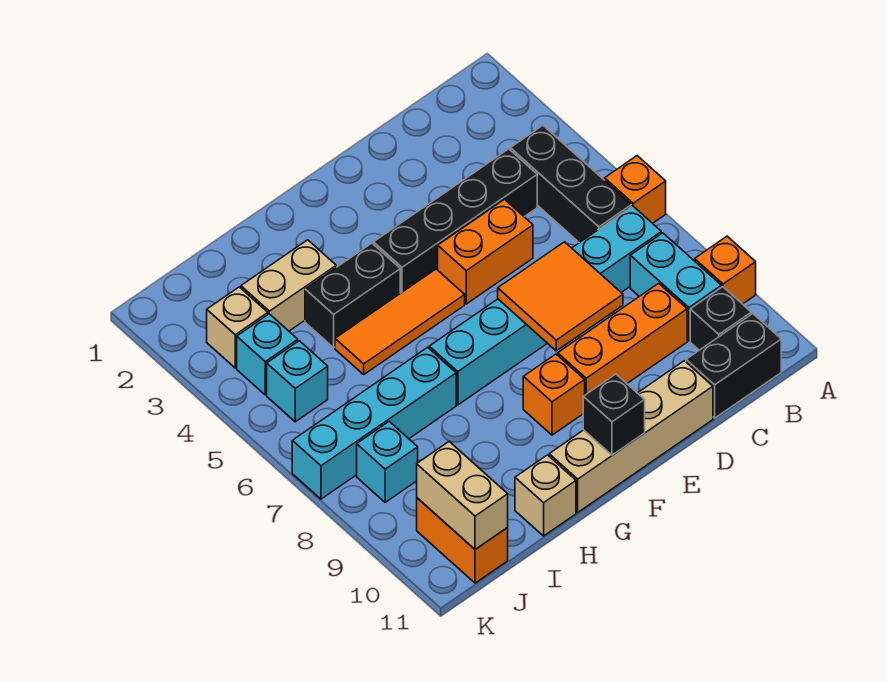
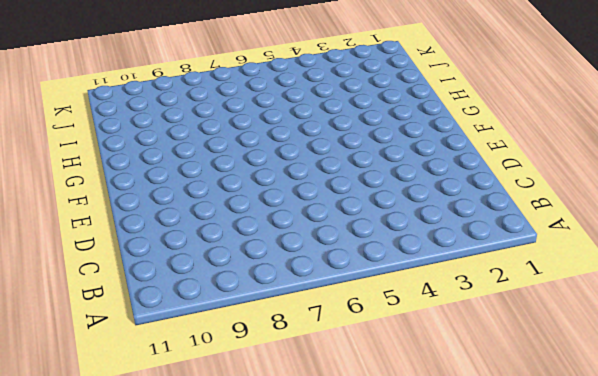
none -> orange 1x1 brick [605,156,666,223]
none -> orange 1x1 brick [695,236,756,304]
none -> black 1x3 brick [510,126,632,243]

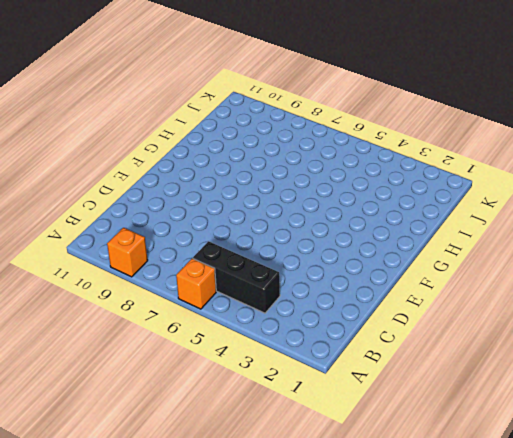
none -> cyan 1x6 brick [429,206,661,405]
none -> cyan 1x2 brick [630,233,721,341]
none -> black 1x1 brick [690,287,751,350]

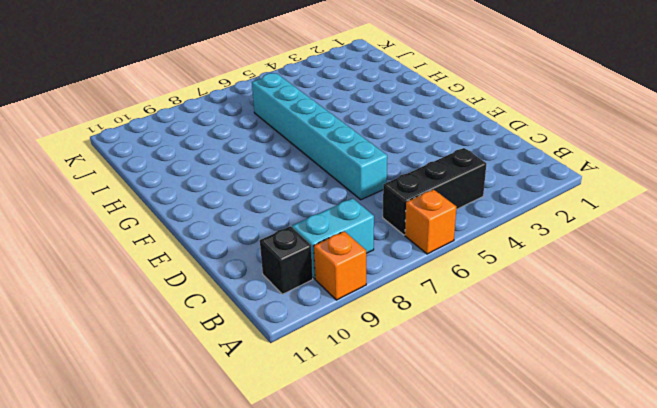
cyan 1x6 brick [252,73,387,200] -> cyan 1x6 brick moved to [429,206,661,405]
none -> black 1x2 brick [686,314,781,418]
none -> black 1x4 brick [374,149,537,293]
none -> orange 1x3 brick [558,283,687,395]

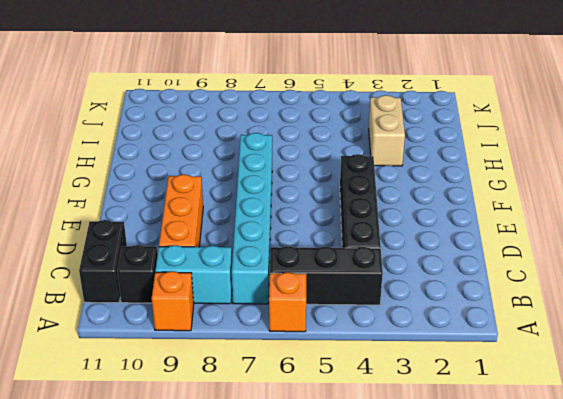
none -> orange 1x2 brick [438,199,533,304]
none -> tan 1x4 brick [549,361,713,512]
none -> orange 1x3 tile [335,269,465,374]

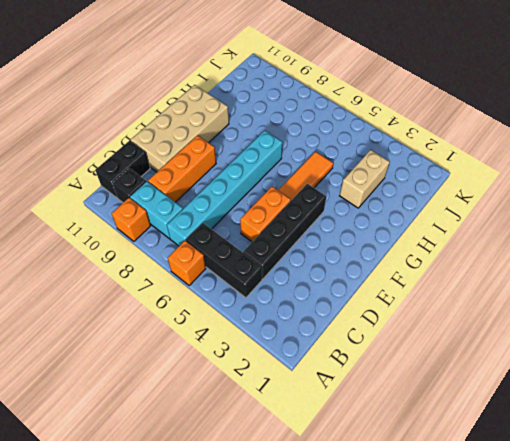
tan 2x4 brick [131,85,229,172] -> tan 1x4 brick [549,361,713,512]
none -> orange 1x1 brick [523,354,585,435]
none -> black 1x2 brick [305,243,400,348]
none -> cyan 1x4 brick [292,347,456,499]

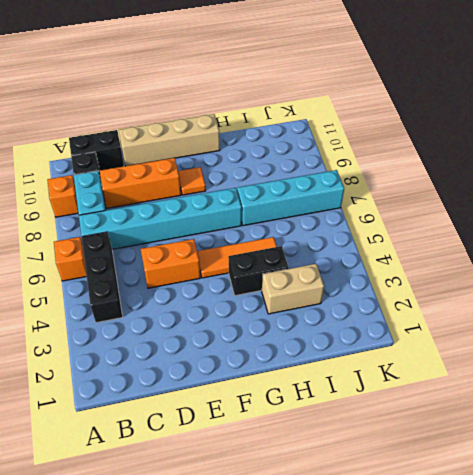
orange 1x1 tile [178,167,206,195] -> orange 1x1 brick [523,354,585,435]
none -> black 1x4 brick [374,149,537,293]
none -> tan 1x1 brick [515,455,576,536]
none -> tan 1x1 brick [207,287,268,368]

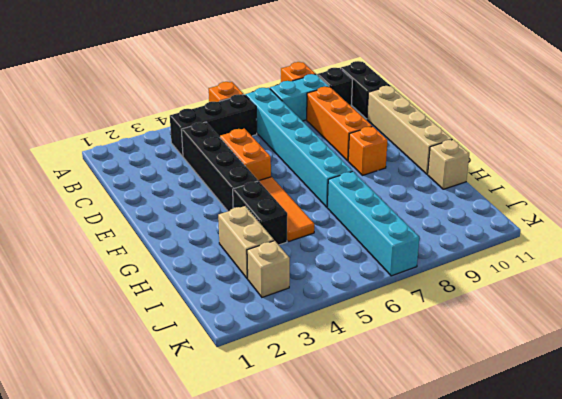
none -> cyan 1x1 brick [237,314,298,395]
none -> cyan 1x1 brick [267,341,328,422]
none -> cyan 1x1 brick [357,422,418,502]

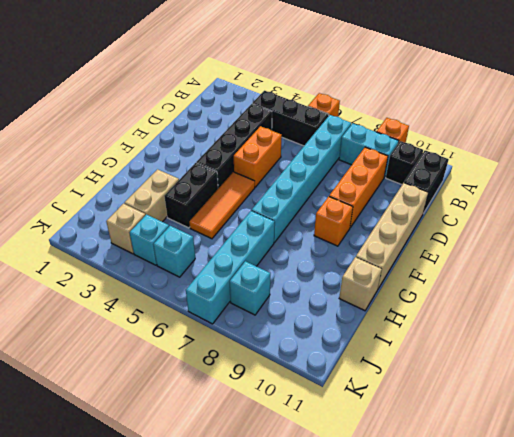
none -> orange 1x2 brick [417,498,508,583]
none -> orange 2x2 tile [498,242,623,351]
none -> black 1x1 brick [583,374,645,455]

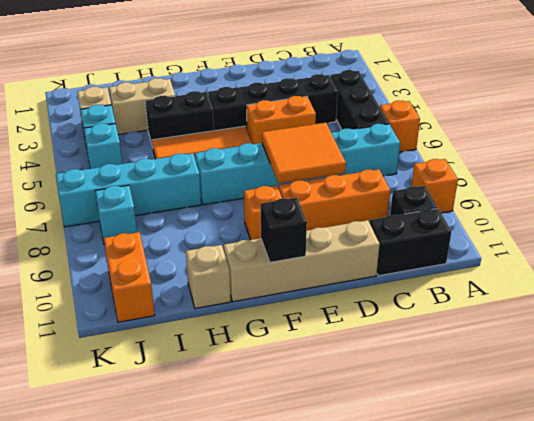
none -> cyan 1x2 brick [630,233,721,341]
none -> tan 1x2 brick [417,442,508,549]

